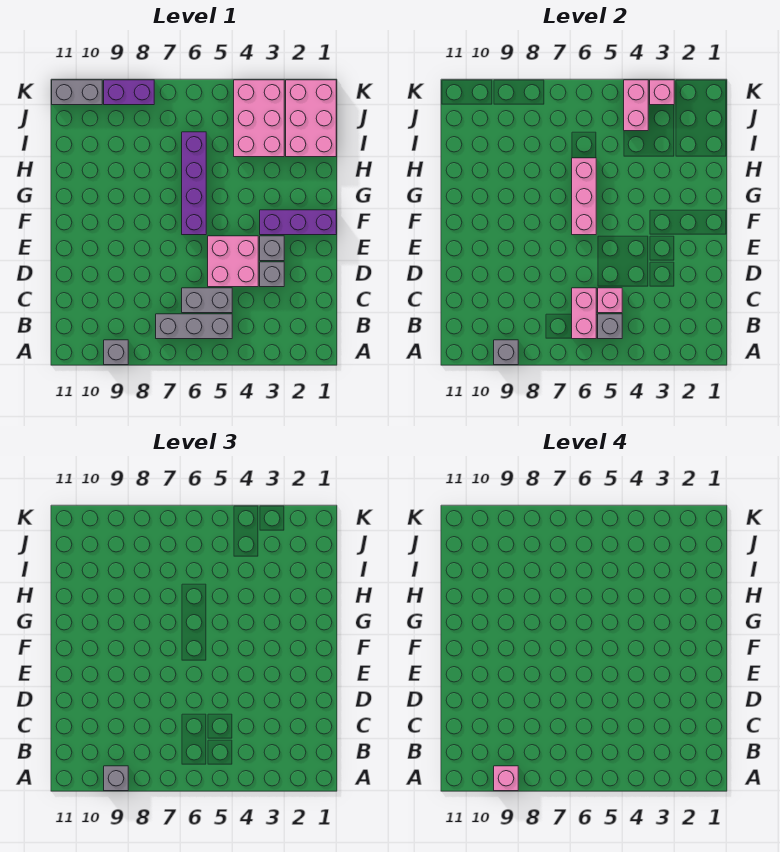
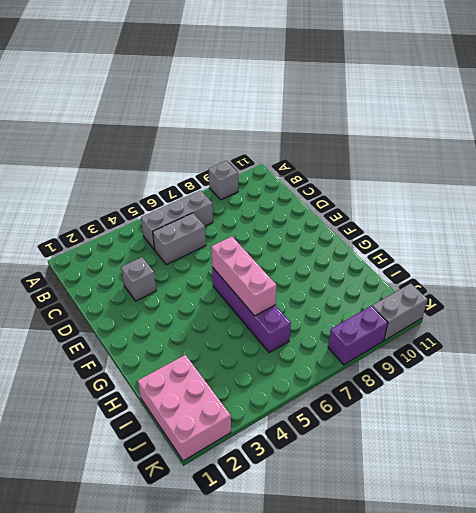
none -> pink 2x2 brick [208,236,258,287]
none -> grey 1x1 brick [260,236,284,261]
none -> purple 1x3 brick [260,210,336,235]

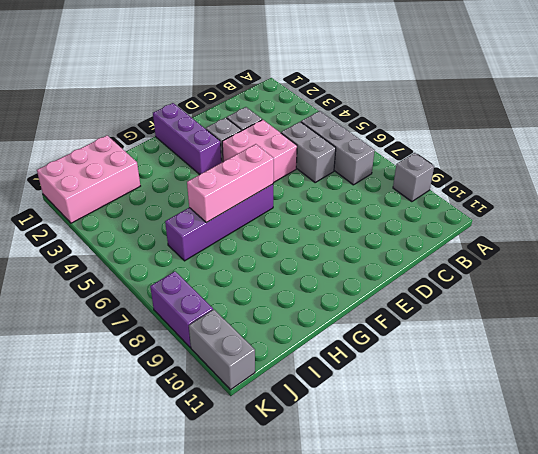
none -> pink 2x3 brick [234,80,284,157]
none -> grey 1x1 brick [494,340,518,365]
none -> grey 1x1 brick [598,314,622,339]

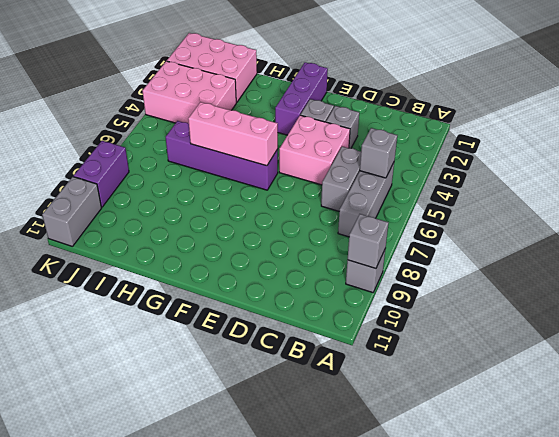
none -> pink 1x2 brick [572,288,596,339]
none -> pink 1x1 brick [598,288,622,313]
none -> pink 1x2 brick [624,80,648,131]

